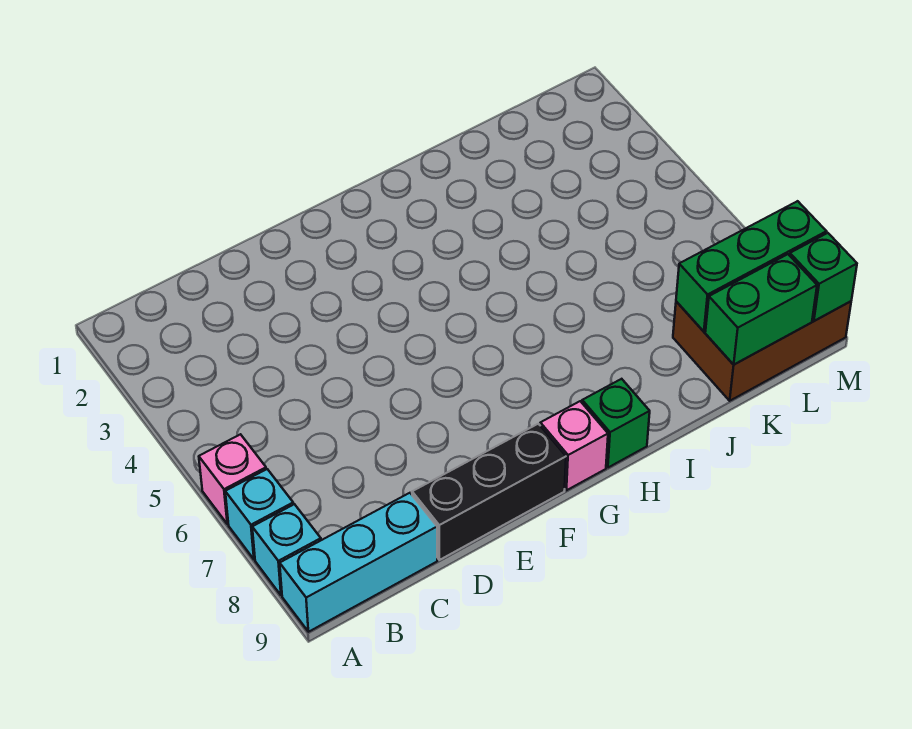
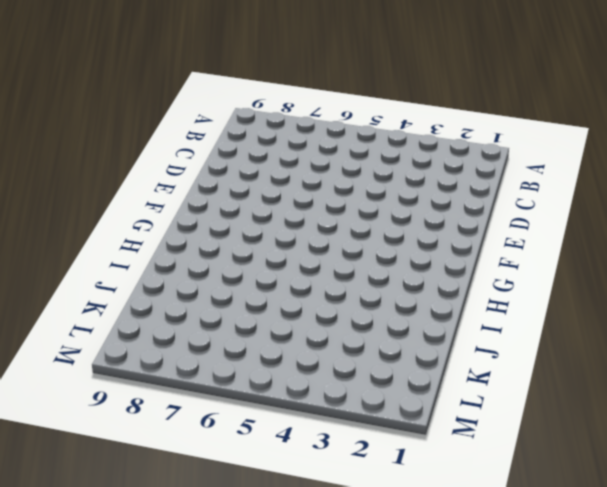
none -> pink 1x1 brick [199,434,266,524]
none -> cyan 1x1 brick [225,469,293,559]

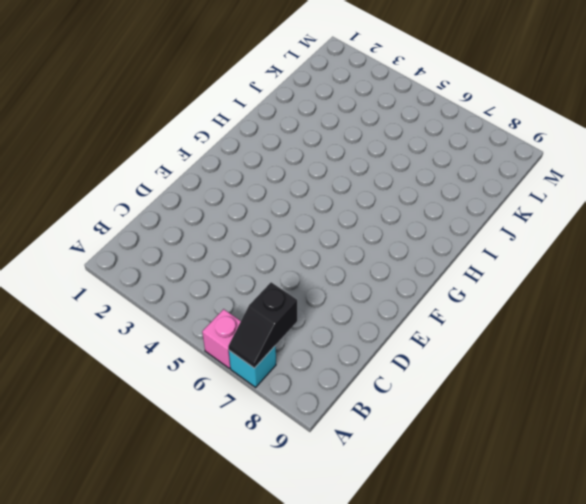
black 1x2 slope [228,282,297,368] -> none
none -> cyan 1x1 brick [252,504,321,595]
none -> cyan 1x3 brick [280,493,437,632]

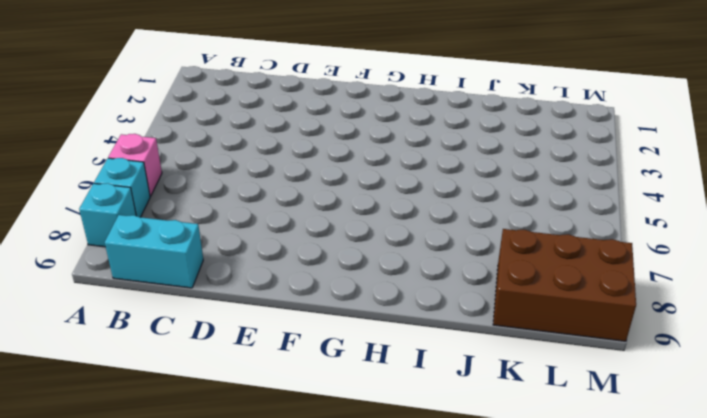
cyan 1x2 brick [105,215,203,288] -> cyan 1x3 brick [280,493,437,632]
none -> black 1x3 brick [412,424,566,560]
none -> pink 1x1 brick [540,401,608,490]

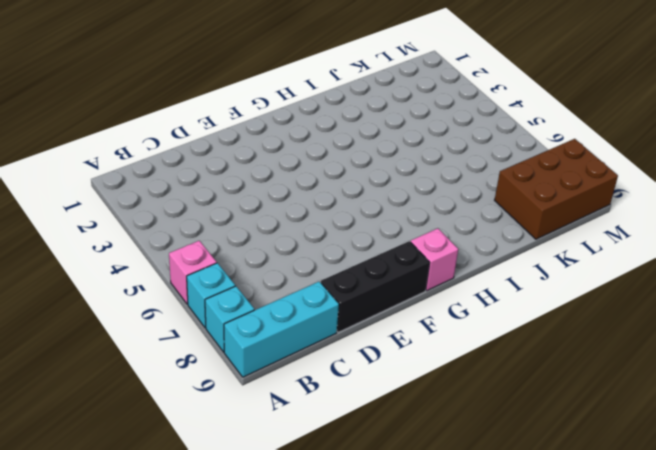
none -> green 1x1 brick [582,379,650,468]
none -> green 1x3 brick [676,201,826,331]

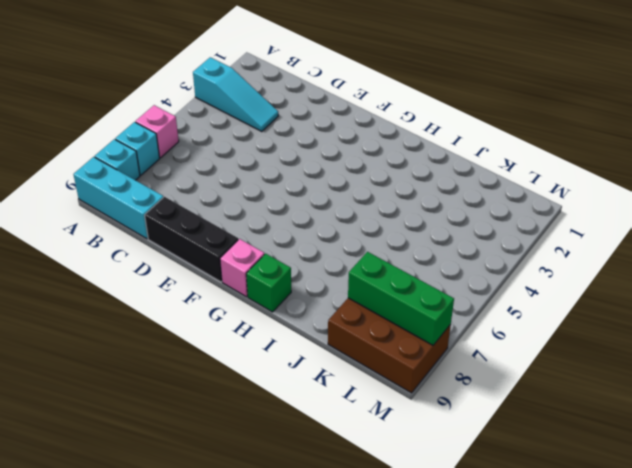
cyan 1x3 slope [193,57,278,132] -> none
none -> green 1x2 brick [705,254,817,365]
none -> green 1x1 brick [790,233,857,321]

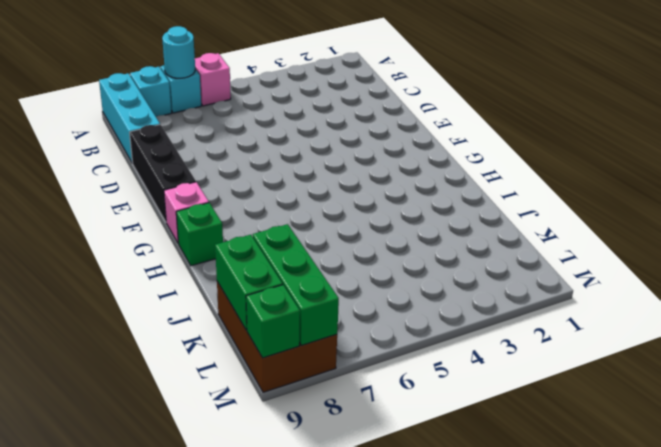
cyan 1x1 round brick [162,26,195,78] -> none

